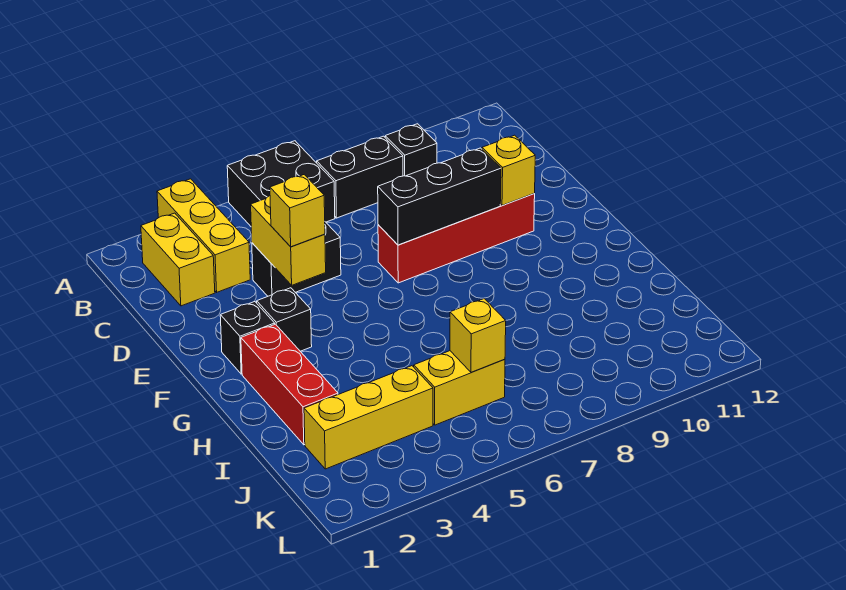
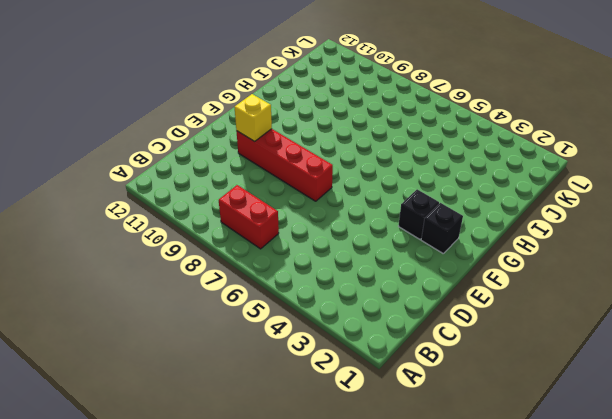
red 1x2 brick [219,185,279,249] -> black 1x2 brick [317,136,403,218]
none -> yellow 1x3 brick [157,179,250,292]
none -> black 2x2 brick [227,141,335,226]
none -> yellow 1x2 brick [141,213,215,306]

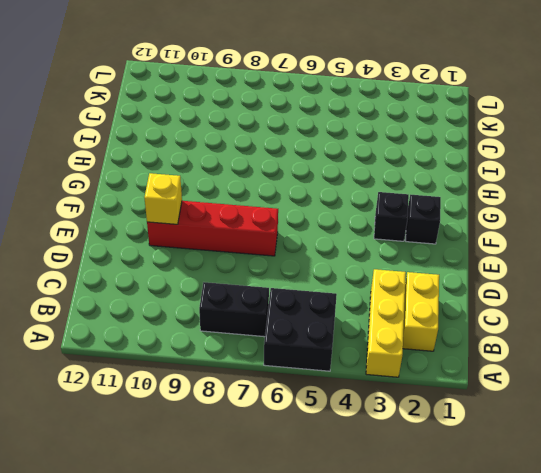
none -> black 1x1 brick [385,124,437,176]
none -> black 1x2 brick [252,222,341,296]
none -> red 1x3 brick [241,324,338,445]

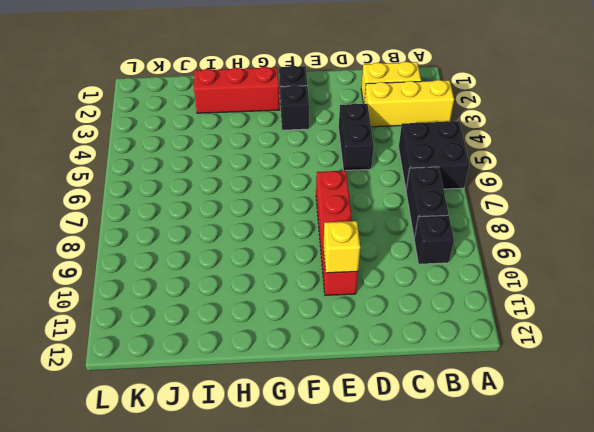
none -> yellow 1x3 brick [304,366,433,469]
none -> yellow 1x2 brick [414,351,505,425]
none -> yellow 1x2 brick [251,196,326,285]

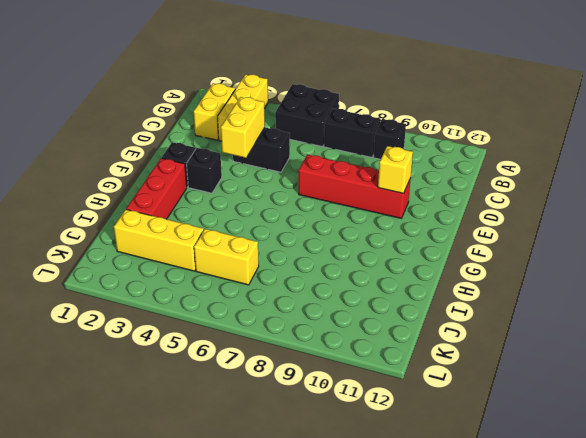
none -> black 1x3 brick [378,148,501,245]
none -> yellow 1x1 brick [450,299,506,372]
none -> yellow 1x1 brick [270,175,325,247]

